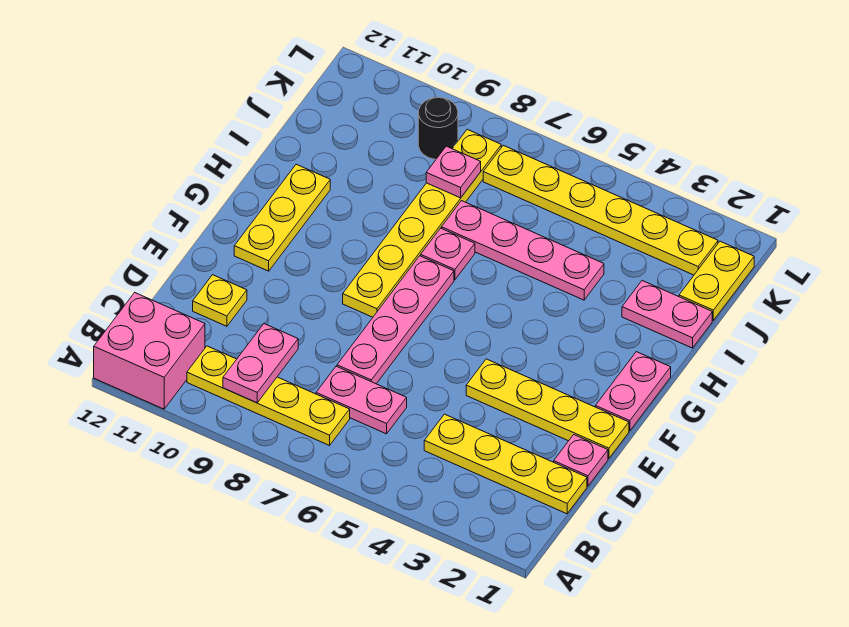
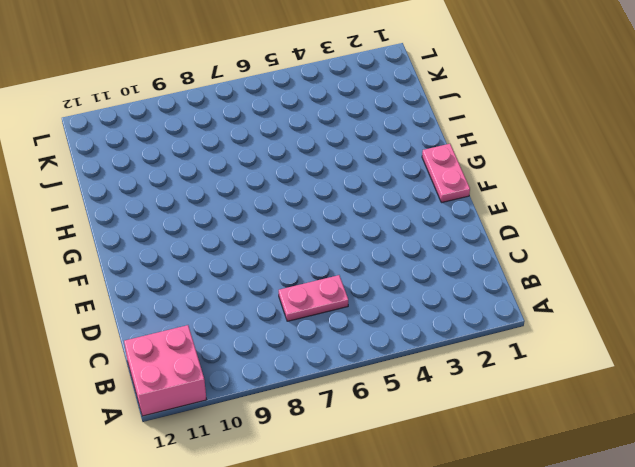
none -> yellow 1x4 plate [187,346,350,446]
none -> yellow 1x4 plate [424,414,587,514]
none -> pink 1x1 plate [554,435,608,486]

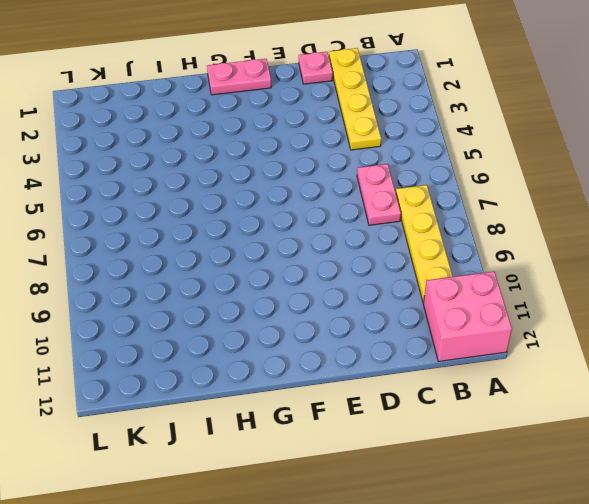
none -> pink 1x4 plate [337,256,454,384]
none -> yellow 1x1 plate [193,275,247,326]
none -> yellow 1x4 plate [466,359,629,459]

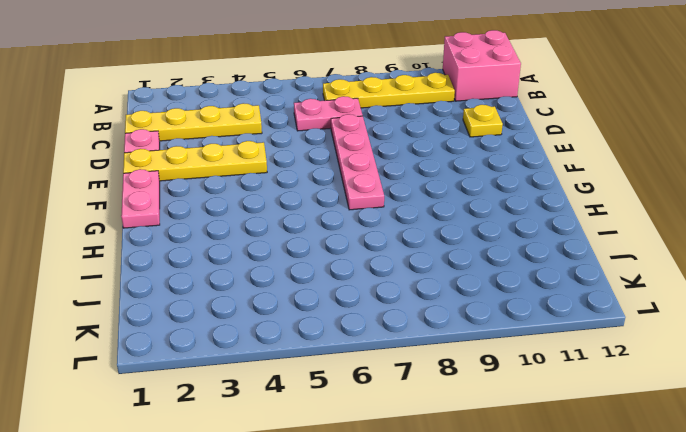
none -> yellow 1x6 plate [343,129,501,317]
none -> yellow 1x3 plate [234,164,330,271]
none -> pink 1x1 plate [421,228,475,280]

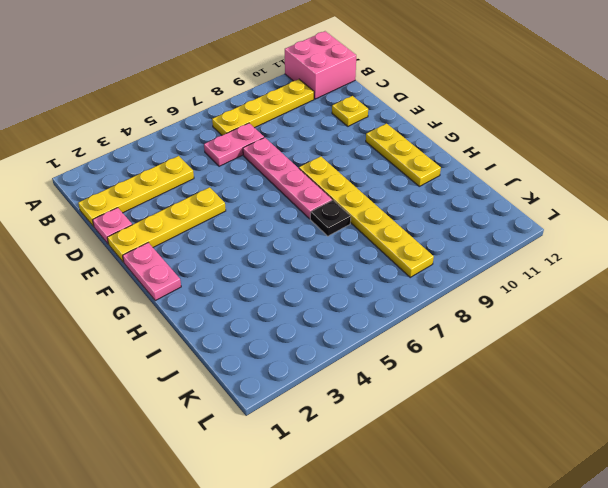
black 1x1 plate [310,200,351,236] -> pink 1x1 plate [421,228,475,280]
none -> pink 1x2 plate [622,281,712,348]
none -> pink 1x4 plate [441,201,604,300]
none -> yellow 1x2 plate [679,241,754,320]

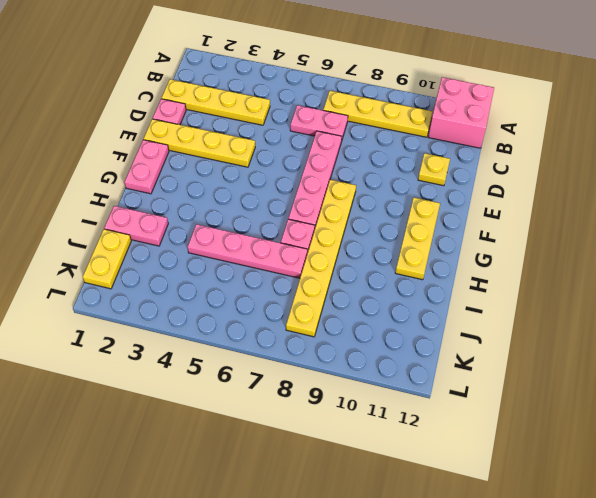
none -> yellow 1x6 plate [483,145,718,275]
none -> black 1x1 round brick [418,97,458,159]
none -> pink 1x2 plate [223,324,298,403]

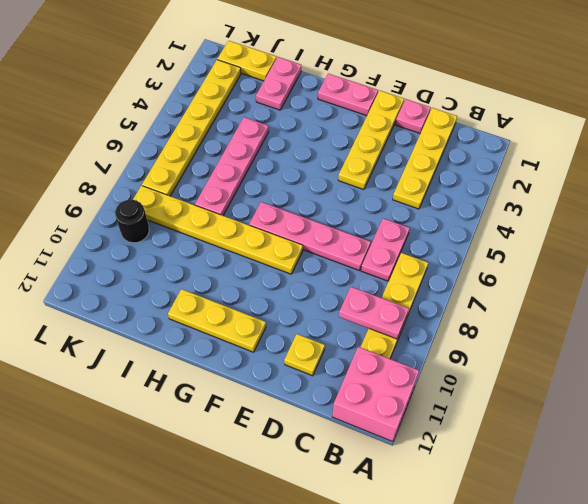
none -> pink 1x1 plate [421,228,475,280]
none -> pink 1x1 plate [426,146,481,198]

